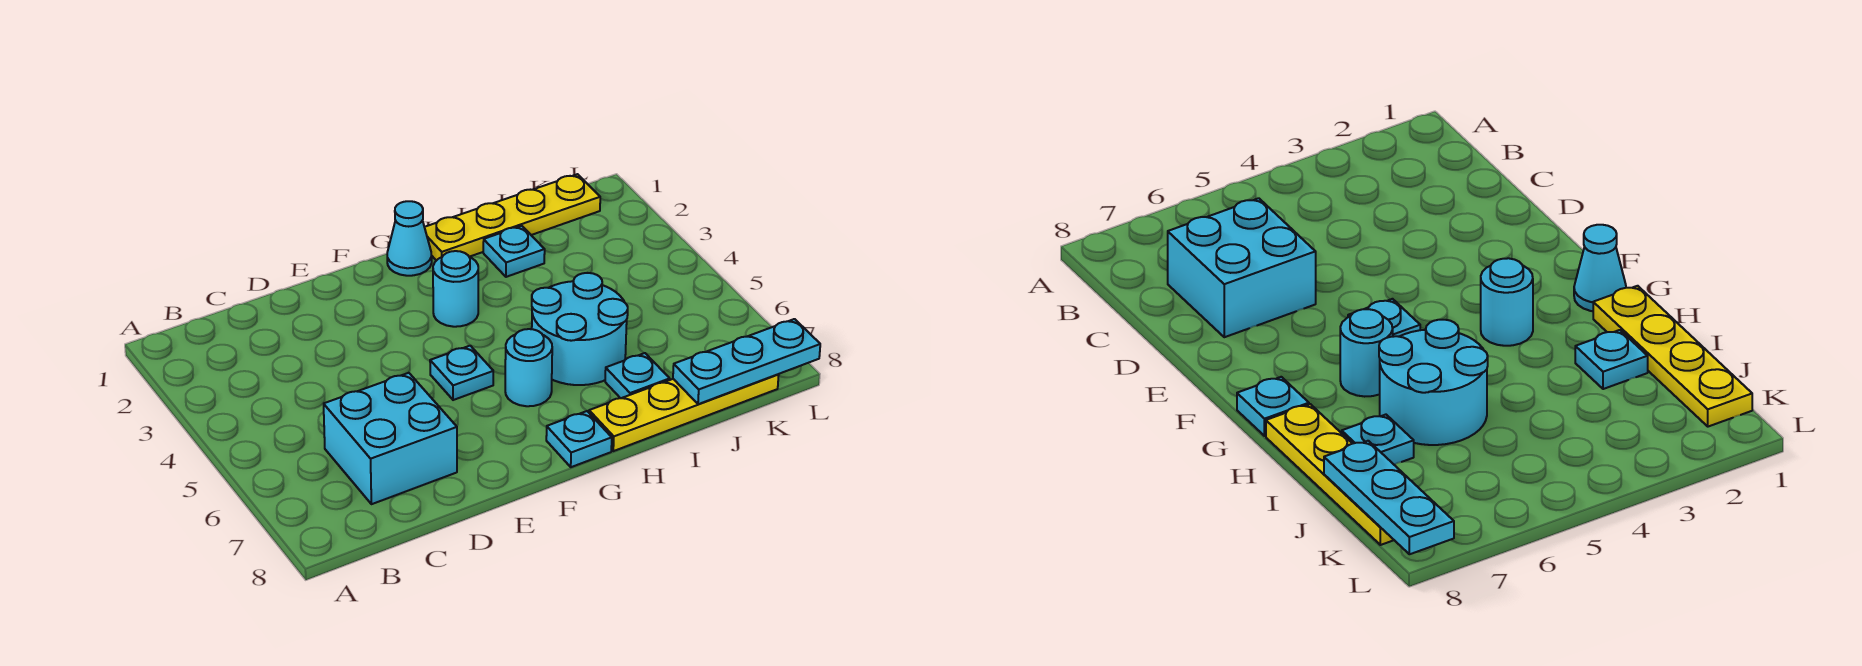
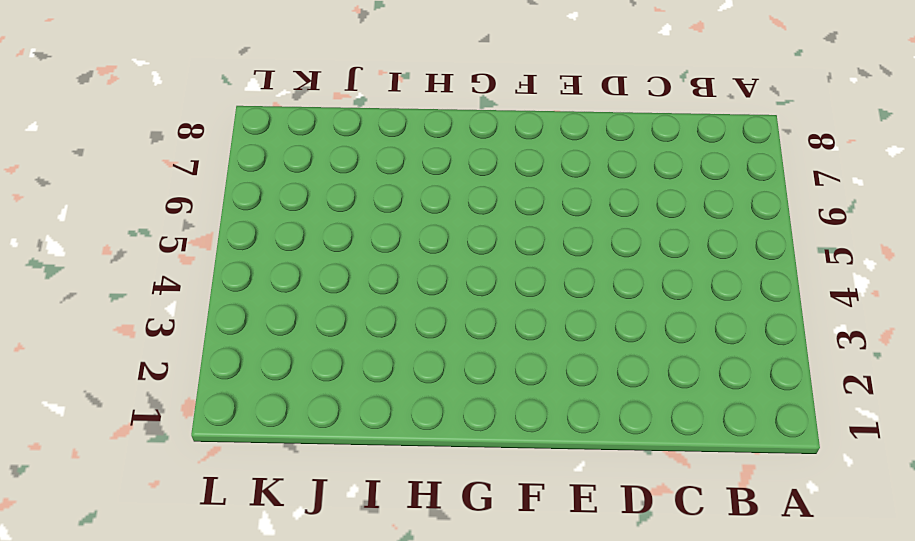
none -> cyan 2x2 brick [324,373,457,504]
none -> cyan 1x1 plate [430,346,493,400]
none -> cyan 1x1 cone [387,201,432,276]

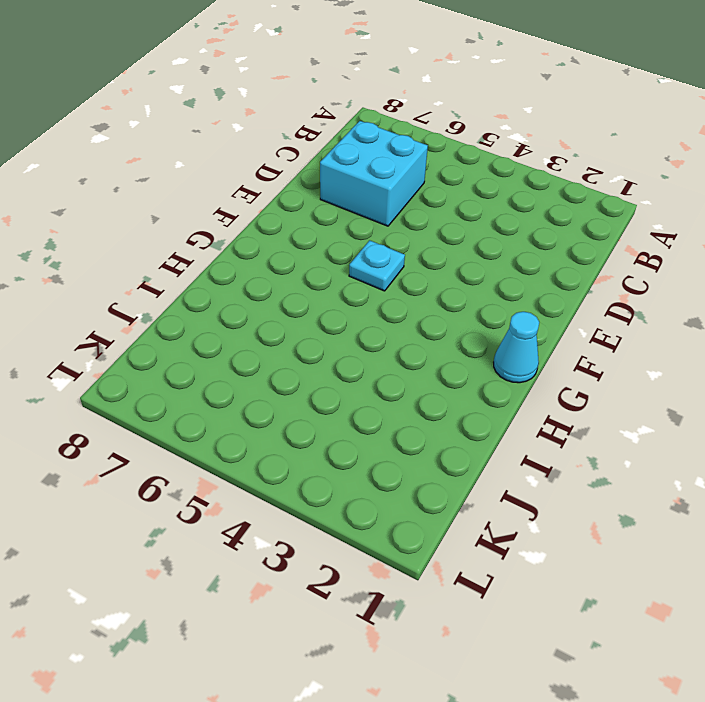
none -> cyan 1x1 round brick [433,251,478,327]
none -> cyan 1x1 round brick [505,329,552,406]
none -> cyan 1x1 plate [546,411,612,467]

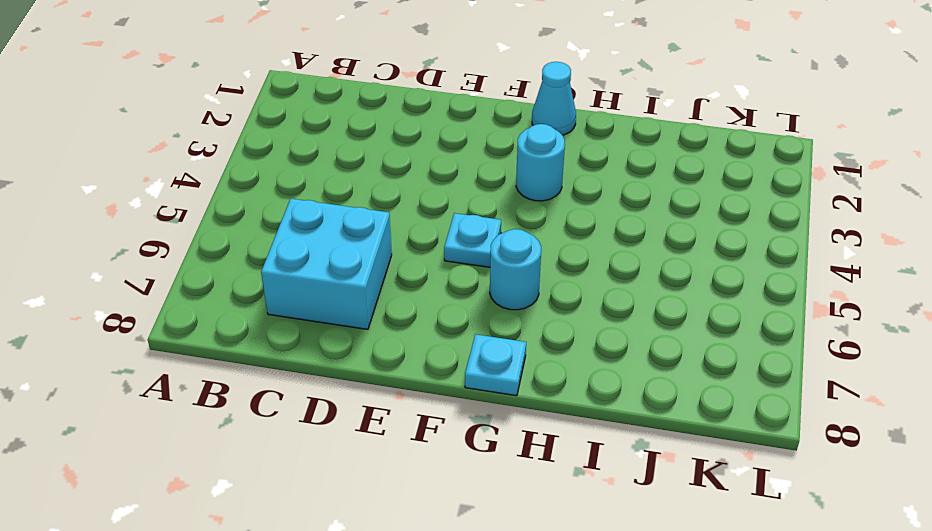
none -> yellow 1x4 plate [425,174,600,261]
none -> cyan 2x2 round brick [532,273,628,385]
none -> yellow 1x4 plate [589,374,779,451]

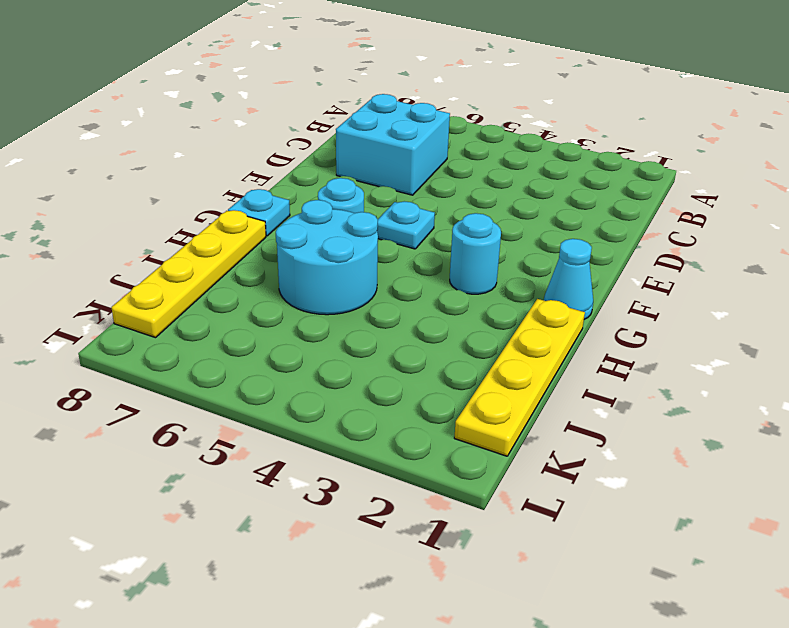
none -> cyan 1x1 plate [483,226,545,277]
none -> cyan 1x1 plate [605,353,670,398]
none -> cyan 1x3 plate [673,319,820,404]

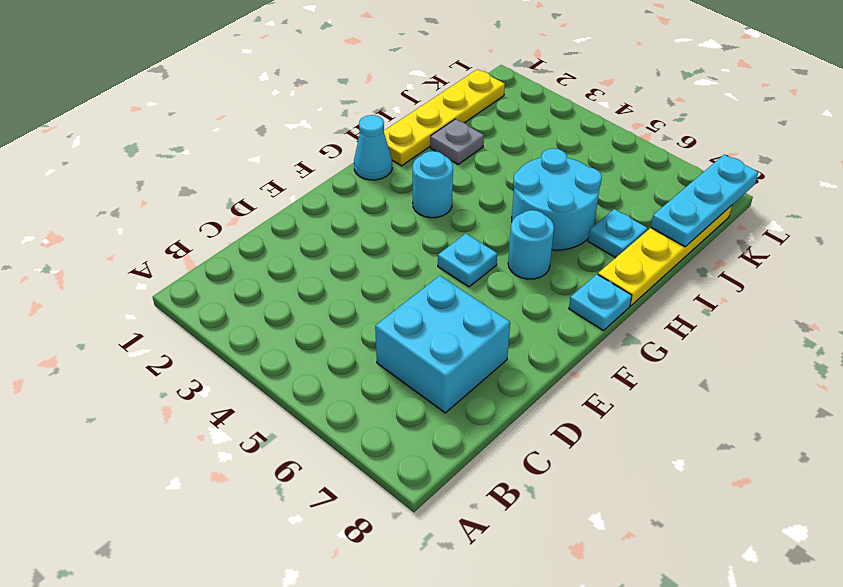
grey 1x1 plate [430,119,484,164] -> cyan 1x1 plate [483,226,545,277]

